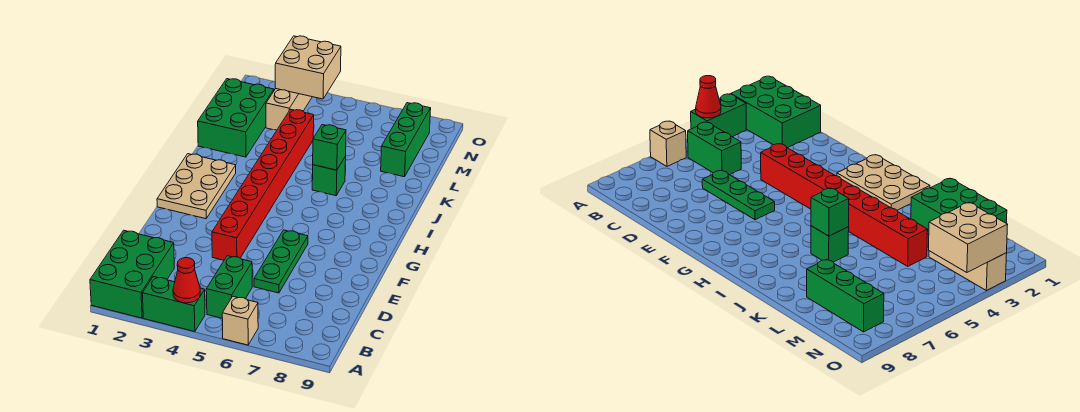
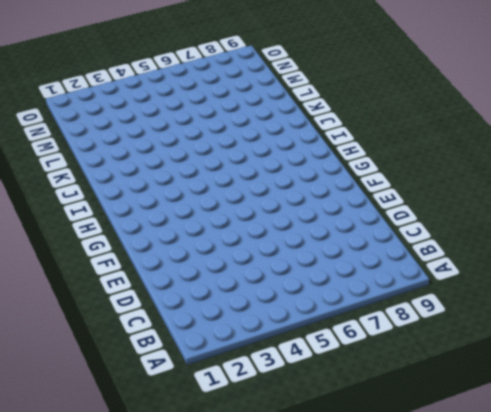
none -> green 2x3 brick [90,230,174,318]
none -> green 1x2 brick [142,277,205,332]
none -> tan 1x1 brick [222,296,258,345]

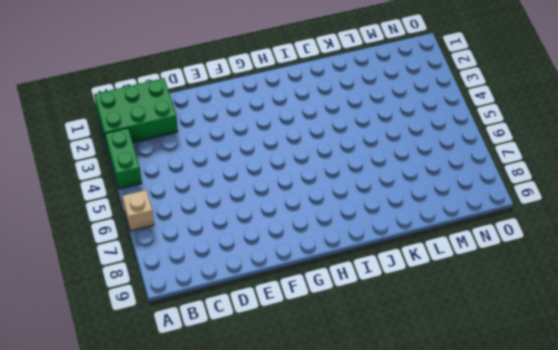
none -> green 1x2 brick [206,256,252,319]
none -> green 1x3 plate [254,230,308,293]
none -> red 1x8 brick [212,109,314,260]

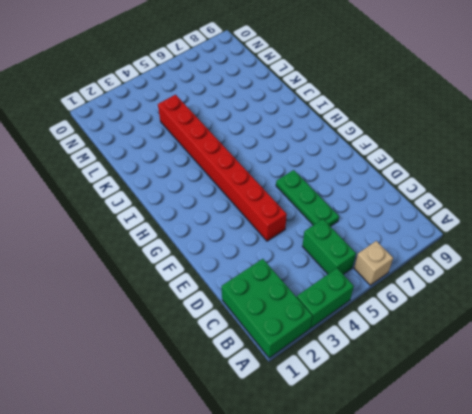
none -> tan 2x3 plate [157,154,236,219]
none -> green 1x1 brick [312,156,346,196]
none -> green 2x3 brick [198,79,274,157]

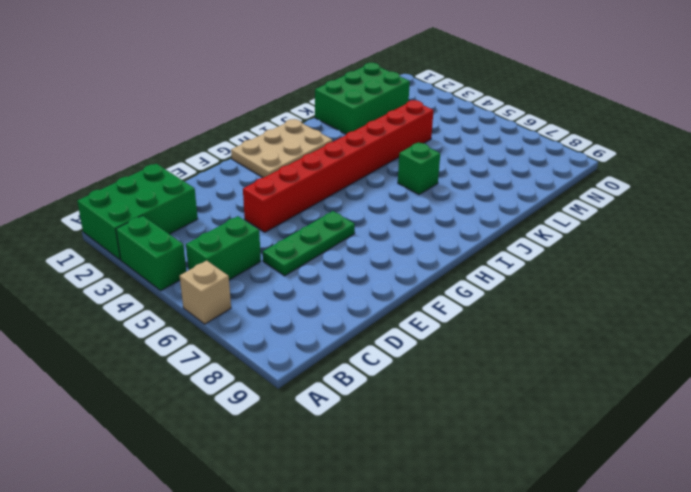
none -> green 1x3 brick [381,103,431,177]
none -> tan 1x3 brick [266,89,312,130]
none -> red 1x1 cone [173,258,200,303]

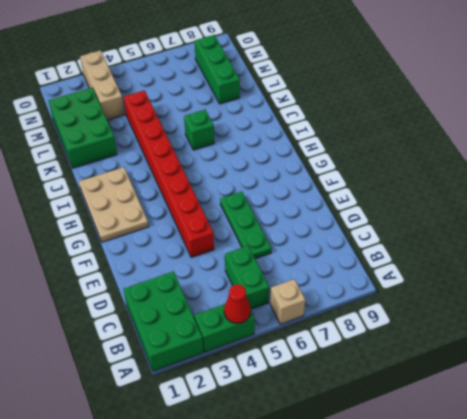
none -> green 1x1 brick [313,125,346,170]
none -> tan 2x2 brick [275,36,341,99]

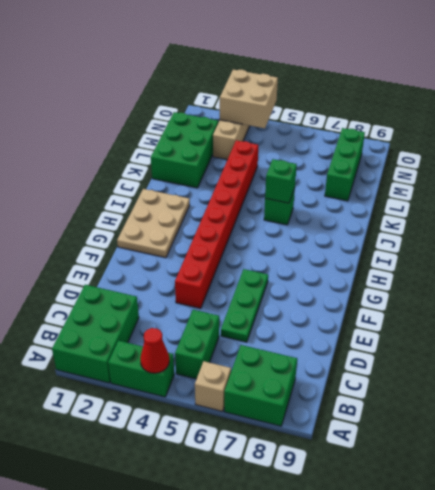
green 2x2 brick [224,345,297,426] -> none

